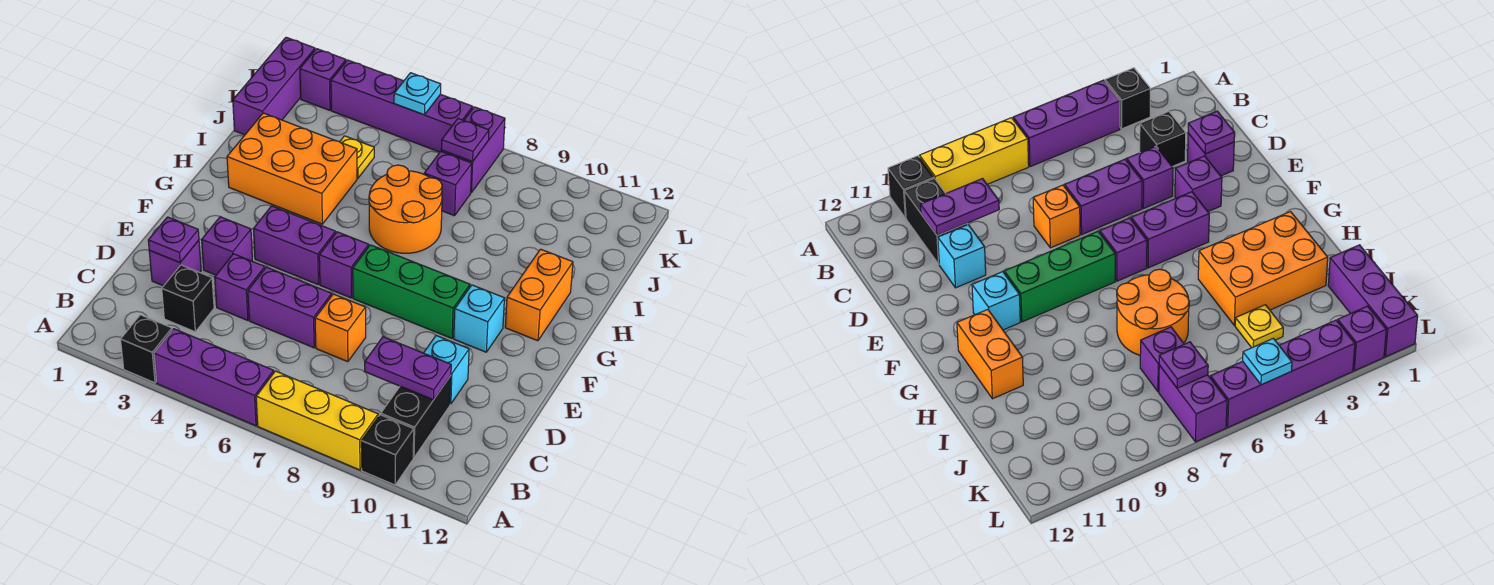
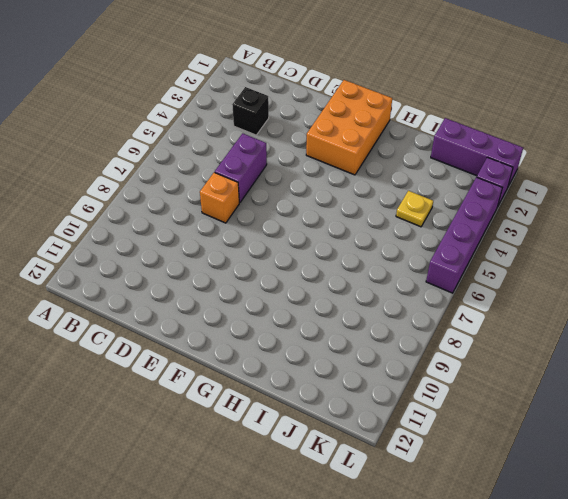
orange 2x3 brick [306,80,392,175] -> orange 2x3 brick moved to [227,113,357,224]
none -> black 1x1 brick [121,315,172,383]
none -> purple 1x3 brick [154,329,274,426]
none -> yellow 1x3 brick [256,371,378,470]

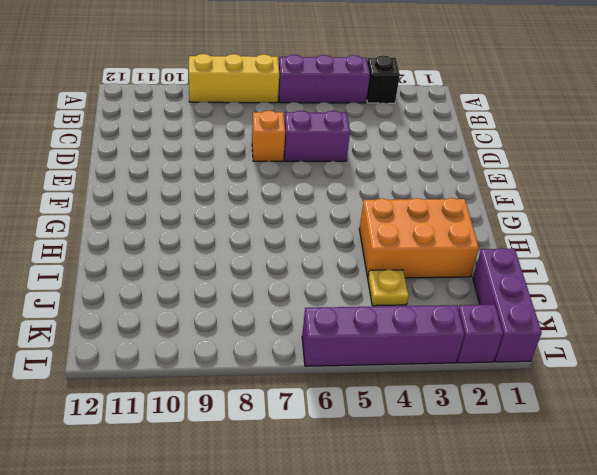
none -> black 1x1 brick [361,415,414,485]
none -> black 1x2 brick [381,376,451,457]
none -> black 1x1 brick [162,265,214,332]

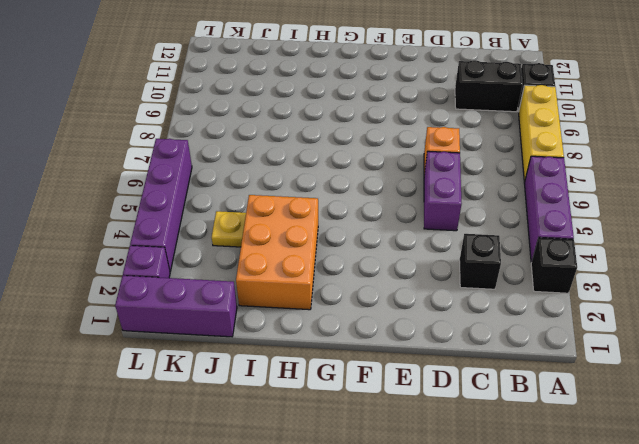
none -> purple 1x1 brick [149,240,201,286]
none -> purple 1x1 brick [215,254,265,320]
none -> cyan 1x1 brick [424,336,469,404]

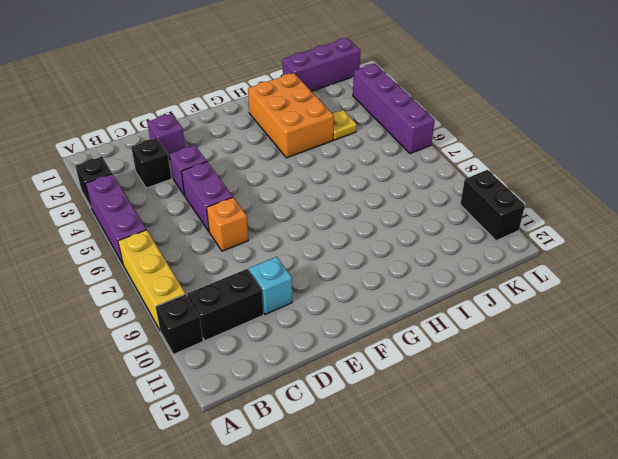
black 1x2 brick [460,170,525,241] -> none
none -> purple 1x1 brick [202,217,252,275]
none -> purple 1x2 brick [254,206,335,284]
none -> purple 1x1 brick [319,232,369,298]

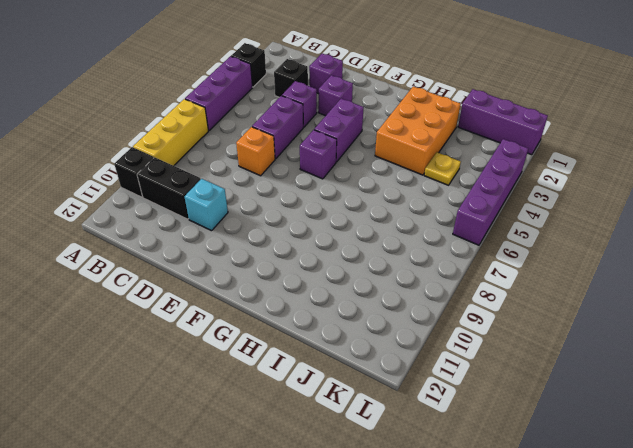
none -> green 1x3 brick [353,245,470,338]
none -> cyan 1x1 brick [454,285,504,352]
none -> orange 1x2 brick [505,249,573,341]

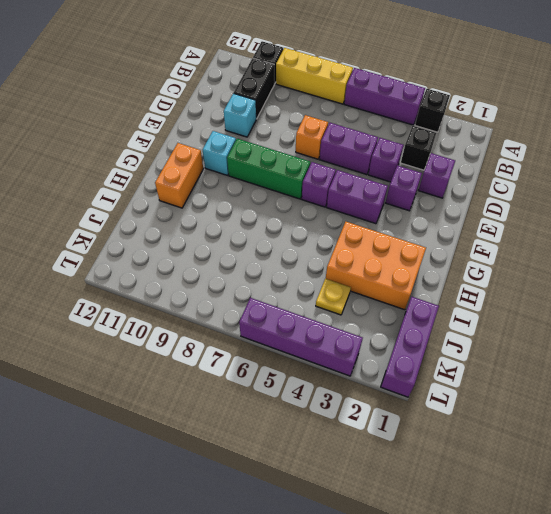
none -> orange 2x2 round brick [369,165,442,253]
none -> purple 1x1 brick [424,152,472,216]
none -> purple 1x2 brick [441,107,505,192]

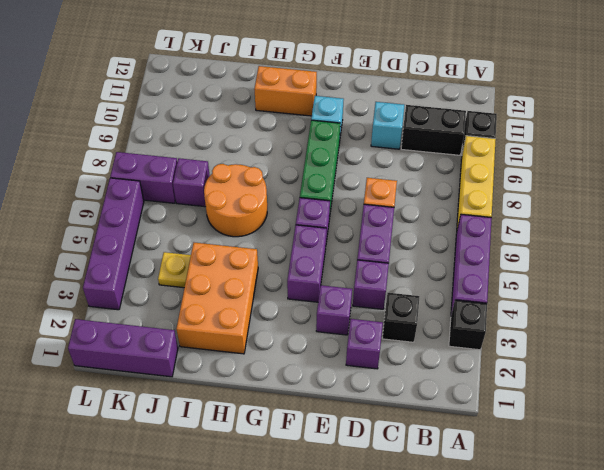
none -> purple 1x1 brick [300,49,346,110]
none -> purple 1x2 plate [365,337,451,400]
none -> purple 1x1 plate [148,217,199,263]

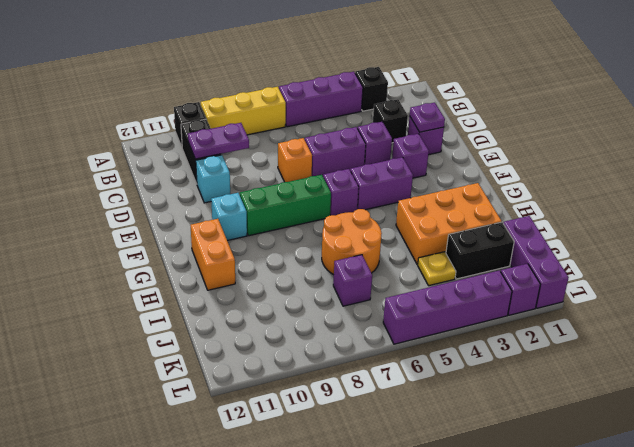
black 1x2 brick [446,222,514,279] -> none
none -> purple 1x2 brick [441,107,505,192]
none -> purple 1x1 plate [441,119,489,162]
none -> cyan 1x1 plate [394,73,441,115]

